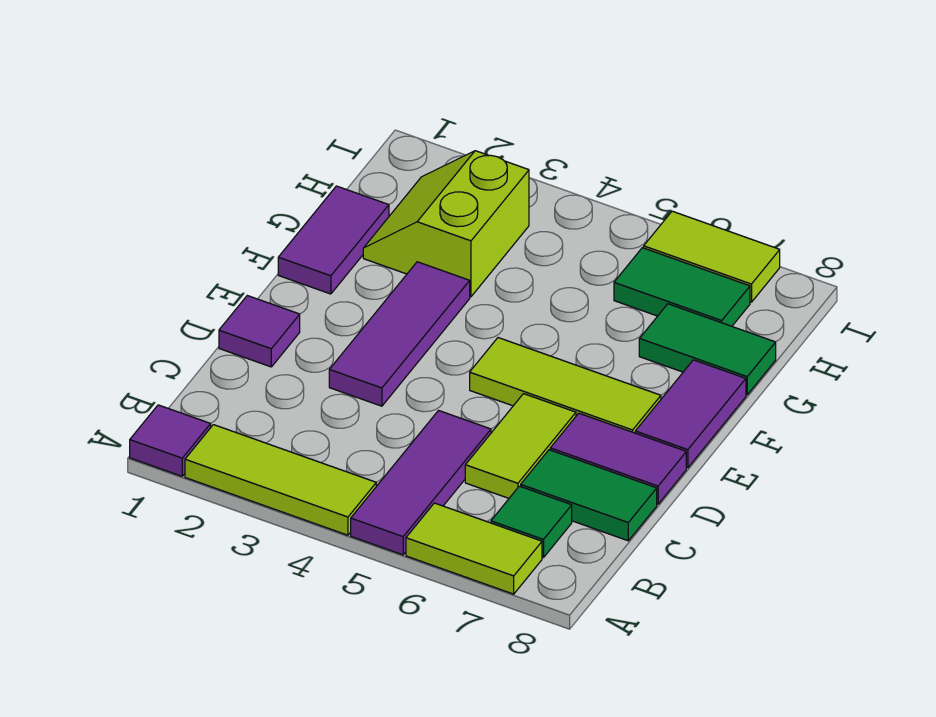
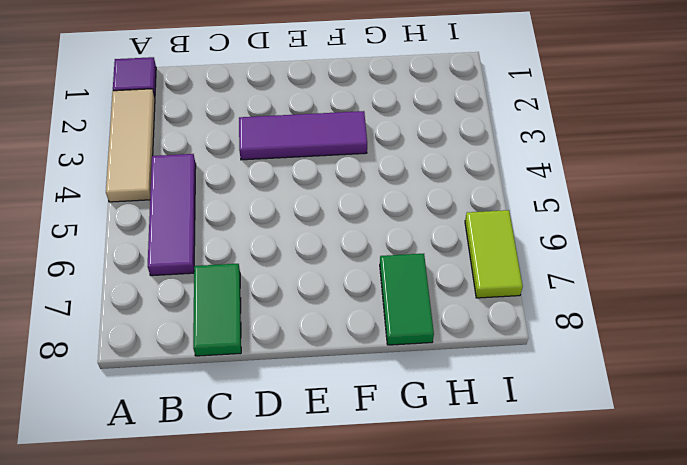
tan 1x3 tile [106,89,155,202] -> lime 1x3 tile [185,425,376,535]
purple 1x3 tile [148,154,196,276] -> purple 1x3 tile turned to [351,411,491,555]
none -> lime 1x2 tile [406,503,542,594]
none -> green 1x1 tile [491,486,572,558]
none -> lime 1x2 tile [465,394,576,498]

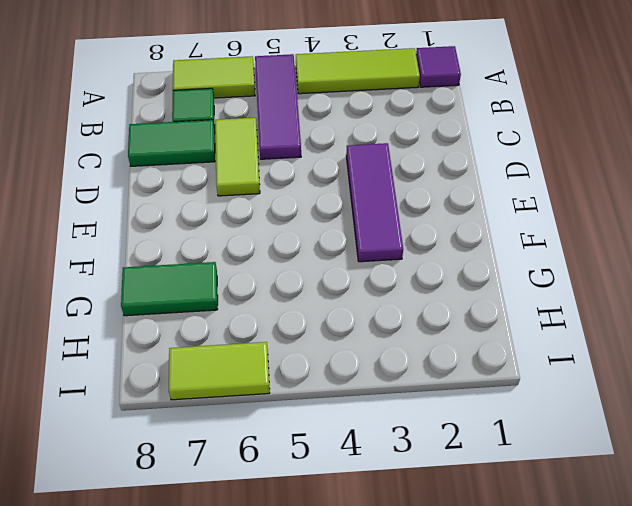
none -> purple 1x1 tile [219,296,300,367]
none -> purple 1x2 tile [550,413,686,504]
none -> lime 1x3 tile [470,338,661,433]

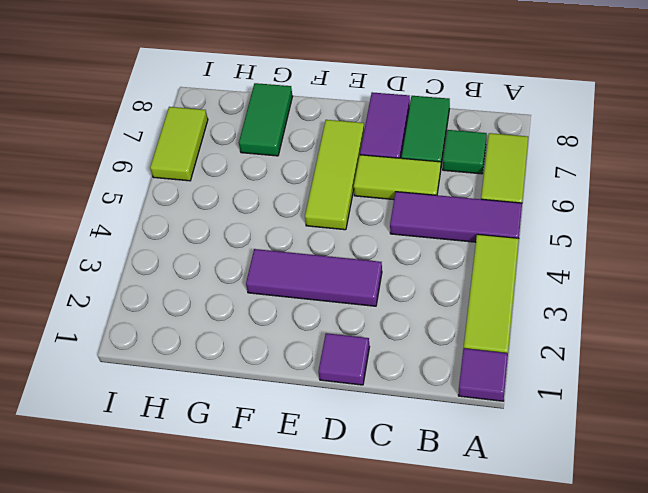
none -> purple 1x2 tile [635,360,746,468]
none -> purple 1x2 tile [278,186,389,294]
none -> lime 2x2 slope [363,151,529,297]

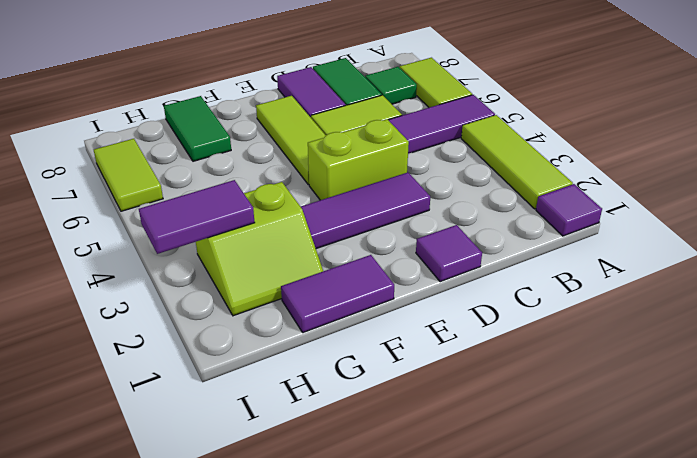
lime 1x2 brick [308,119,409,200] -> none
purple 1x2 tile [139,180,255,254] -> purple 1x2 tile moved to [635,360,746,468]
none -> green 1x2 tile [614,248,750,326]

